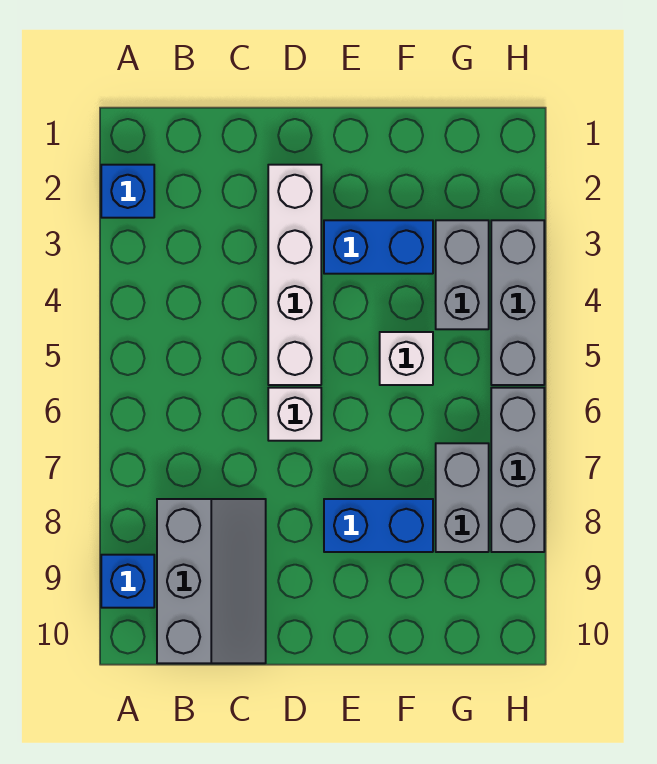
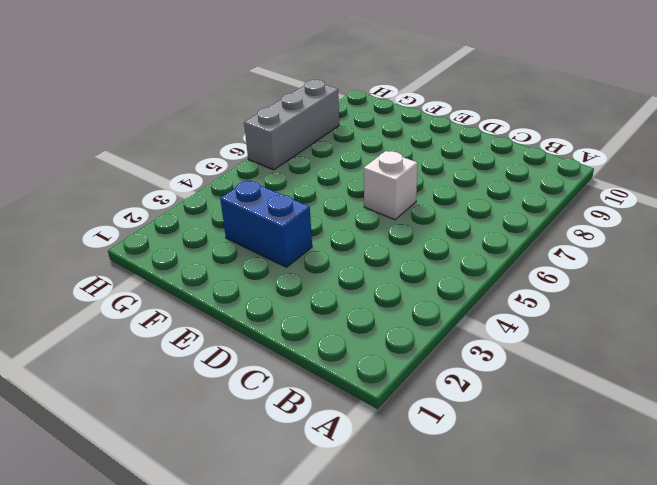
none -> blue 1x1 brick [101,165,154,218]
none -> blue 1x1 brick [101,555,154,608]
none -> grey 2x3 slope [157,499,266,663]

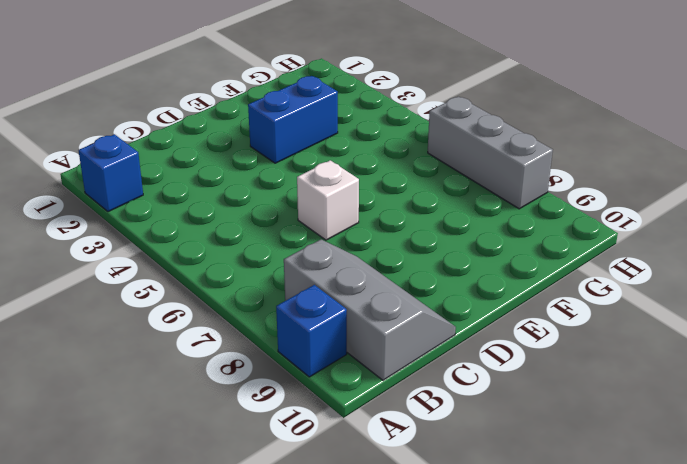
none -> white 1x4 brick [268,165,321,385]
none -> blue 1x2 brick [324,499,433,552]
none -> white 1x1 brick [380,332,433,385]

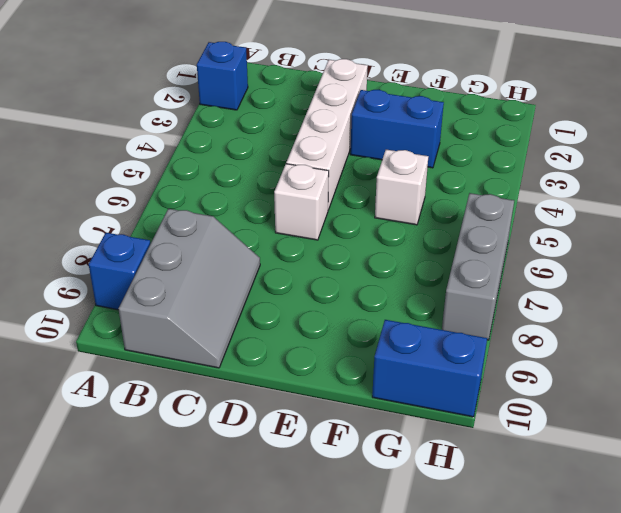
blue 1x2 brick [372,320,487,417] -> blue 1x2 brick moved to [324,499,433,552]
none -> grey 1x2 brick [436,220,489,329]
none -> grey 1x2 brick [436,443,489,552]
none -> grey 1x3 brick [491,220,544,385]

